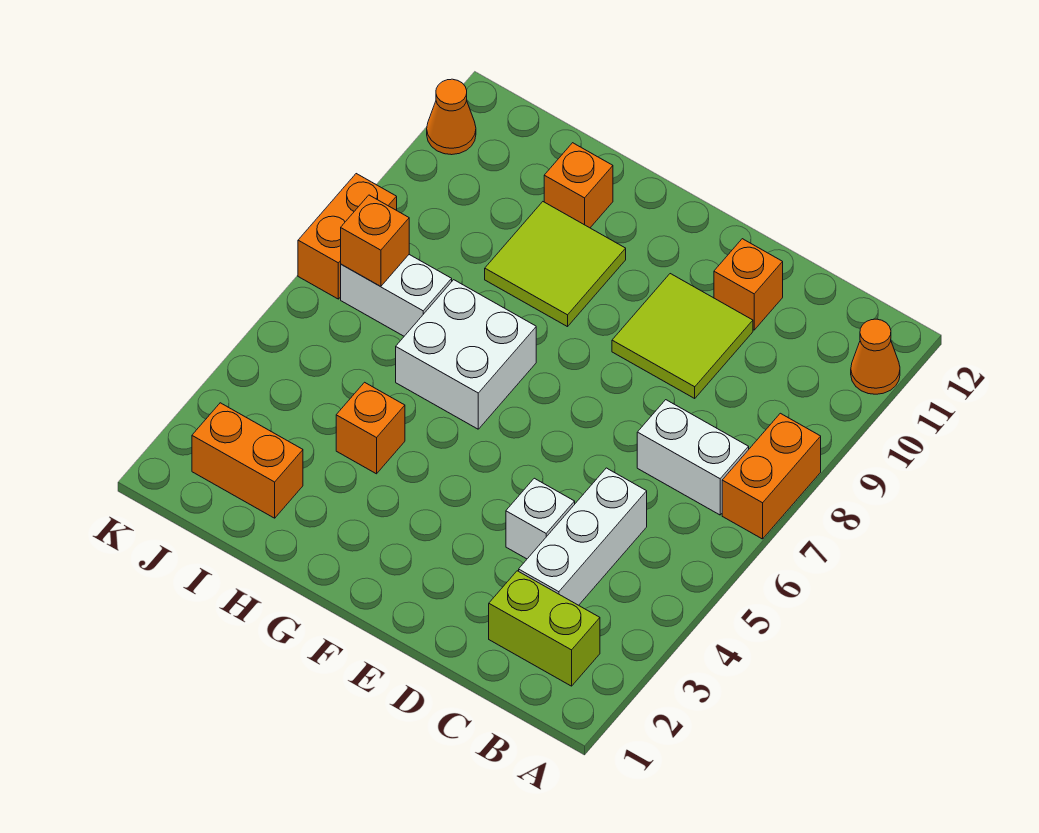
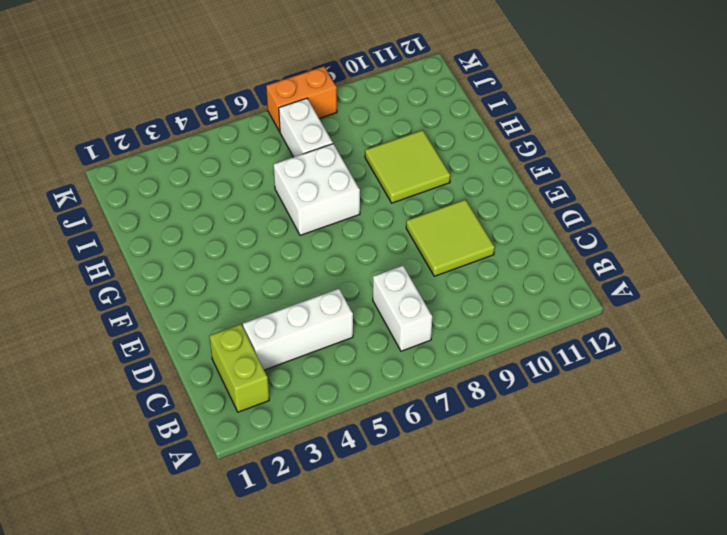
none -> orange 1x2 brick [722,413,821,539]
none -> orange 1x1 cone [851,319,900,394]
none -> white 1x1 brick [506,478,575,559]

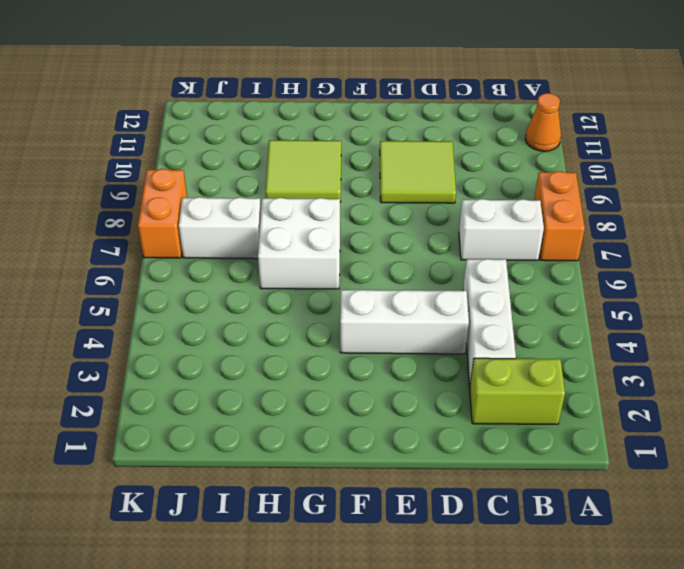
white 1x3 brick [340,290,469,354] -> white 1x1 brick [506,478,575,559]
none -> orange 1x1 brick [714,239,783,330]
none -> orange 1x1 brick [336,382,405,474]
none -> orange 1x1 brick [544,143,613,228]

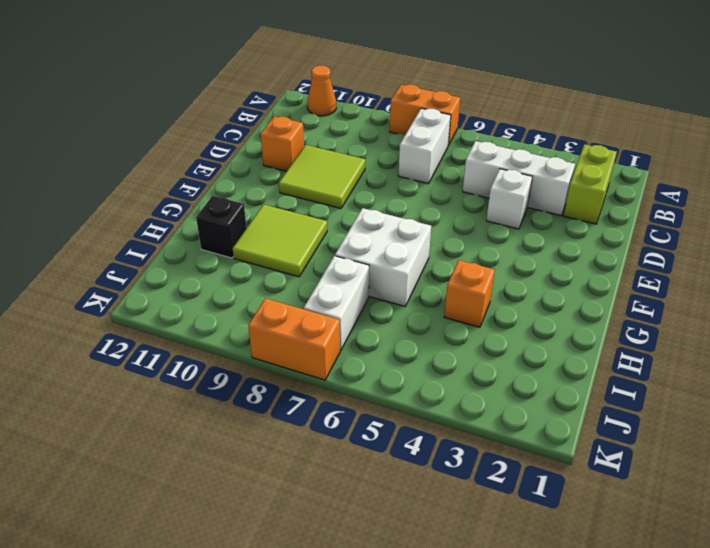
black 1x1 brick [196,196,247,258] -> orange 1x1 brick [544,143,613,228]
none -> orange 1x2 brick [192,403,303,518]
none -> orange 1x1 cone [427,79,476,155]
none -> orange 1x1 brick [341,195,409,287]

